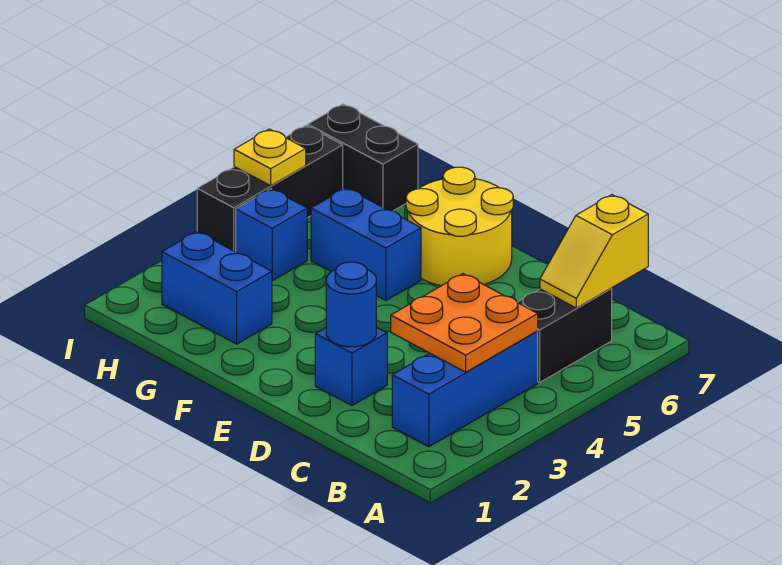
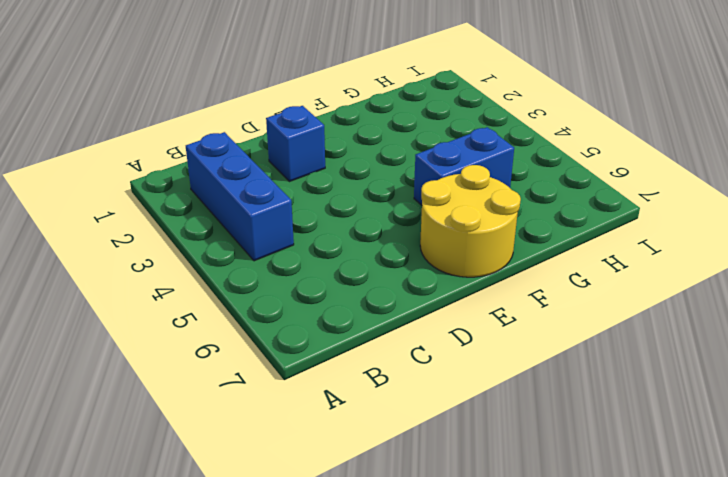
none -> black 1x2 brick [517,289,612,383]
none -> blue 1x2 brick [162,232,272,344]
none -> blue 1x1 brick [236,189,307,281]

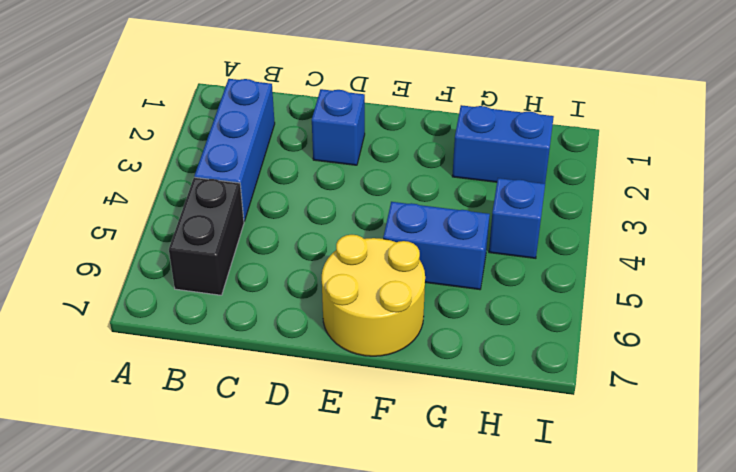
none -> black 1x2 brick [308,104,418,211]
none -> black 1x3 brick [197,125,343,252]
none -> orange 2x2 plate [391,274,538,372]

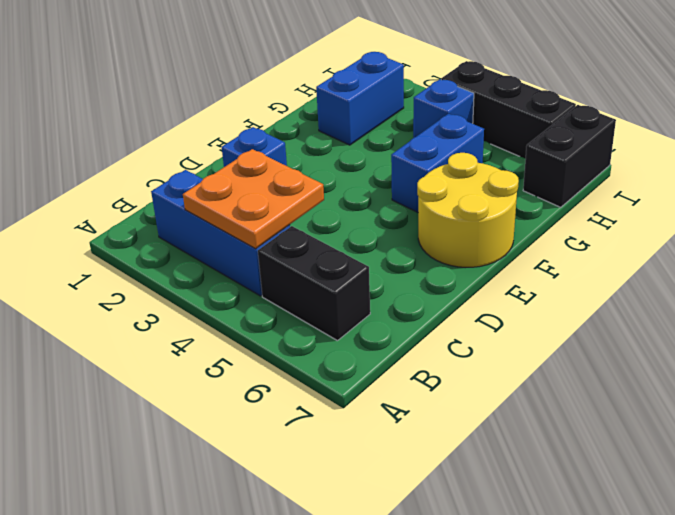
none -> yellow 1x2 slope [540,195,648,308]
none -> blue 1x1 round brick [326,262,376,347]
none -> yellow 1x1 plate [234,129,306,186]

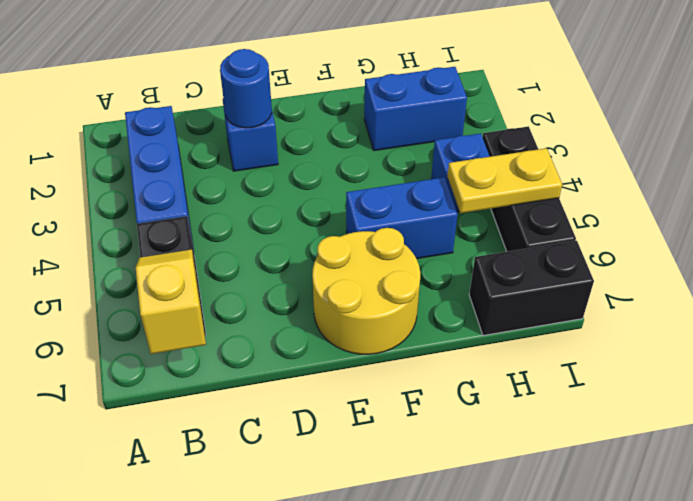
yellow 1x2 plate [447,148,562,213] -> yellow 1x1 plate [234,129,306,186]
none -> orange 2x2 plate [391,274,538,372]

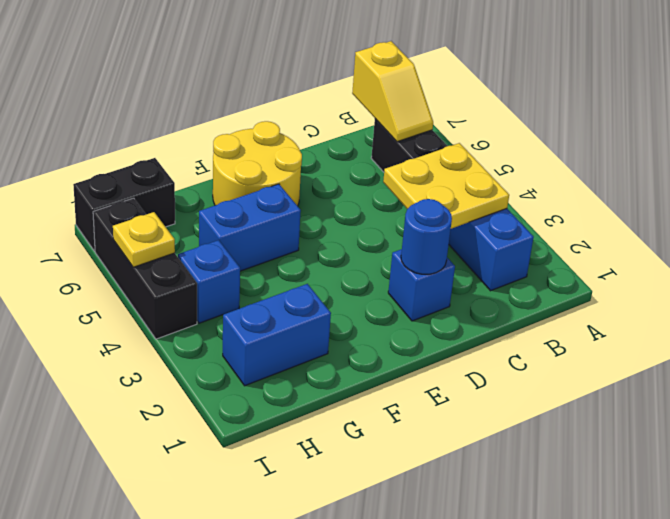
yellow 2x2 plate [383,143,509,229] -> orange 2x2 plate [391,274,538,372]

